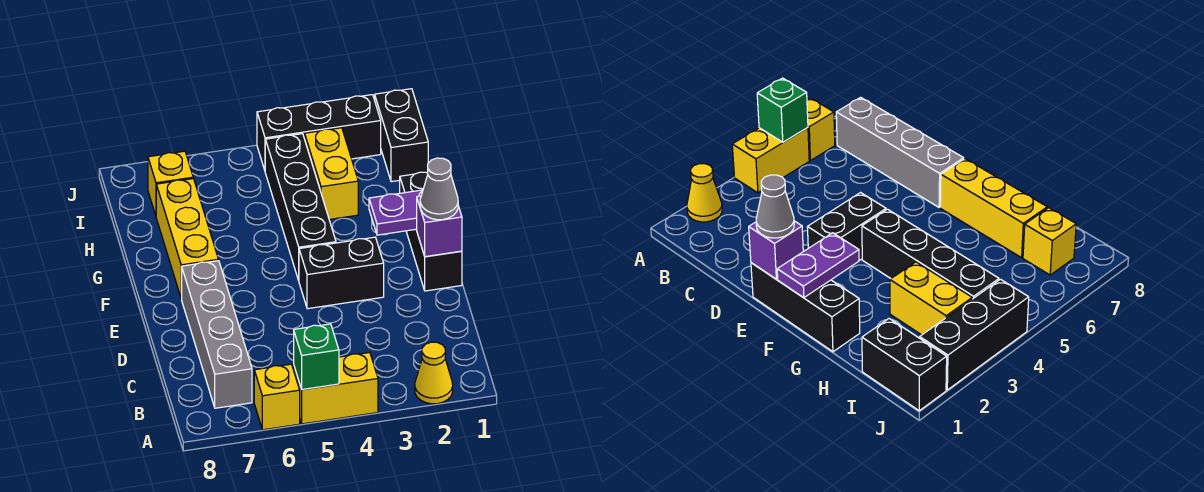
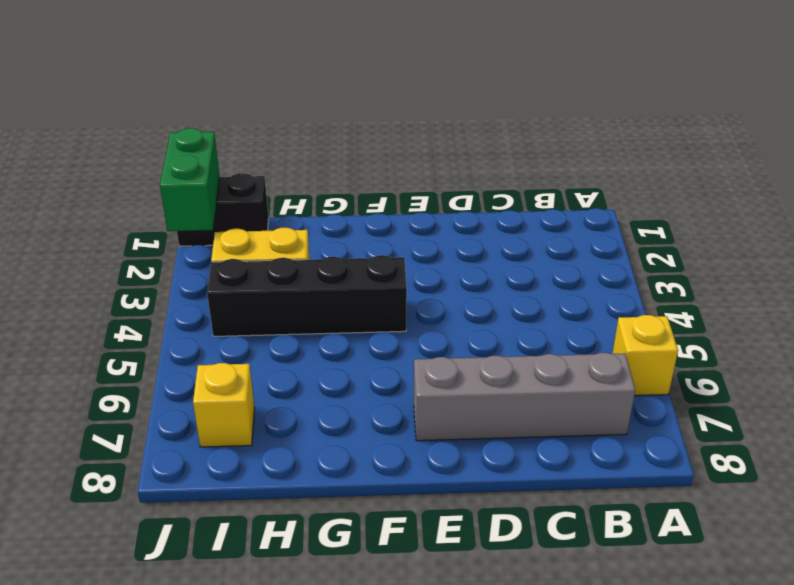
green 1x2 brick [160,128,220,231] -> none
none -> yellow 1x1 cone [415,342,453,404]
none -> yellow 1x2 brick [294,353,378,424]
none -> black 1x3 brick [400,172,462,291]

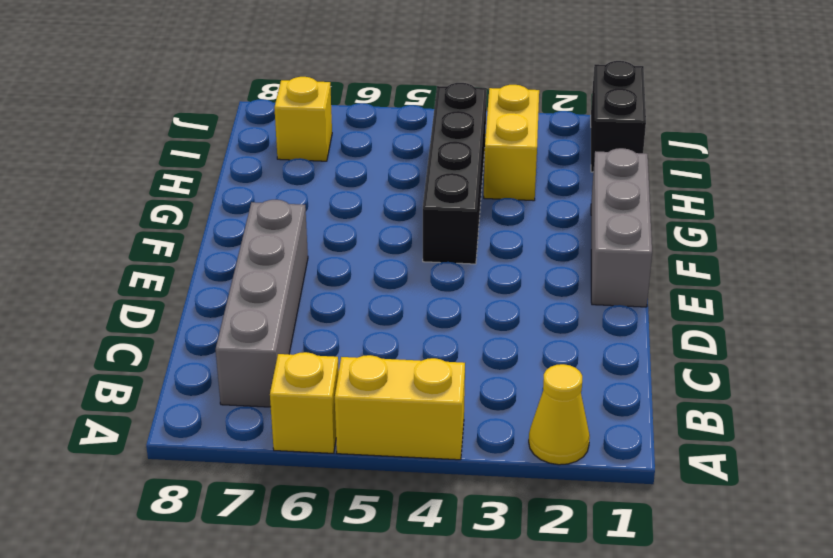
grey 1x3 brick [591,148,652,307] -> black 1x3 brick [400,172,462,291]
none -> black 1x2 brick [299,237,384,309]
none -> yellow 1x3 brick [156,179,218,299]
none -> black 1x3 brick [257,95,381,170]

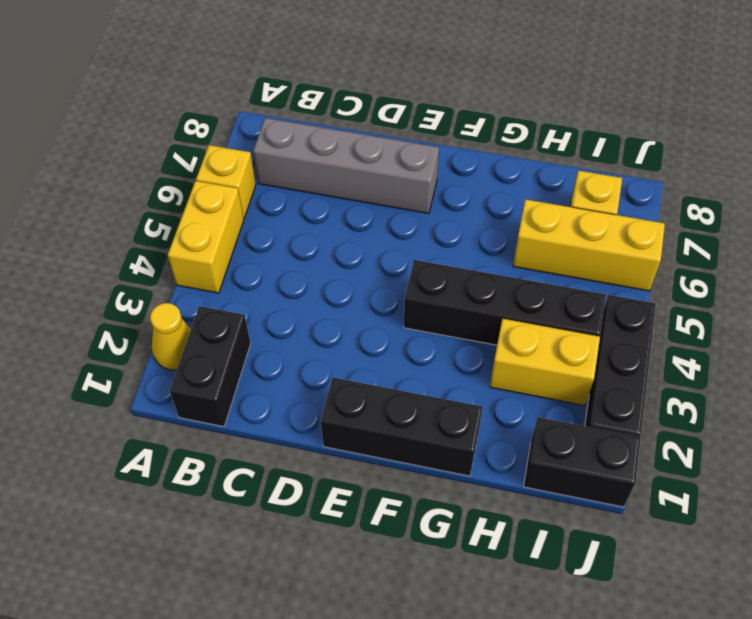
black 1x2 brick [170,306,251,427] -> black 1x2 brick moved to [299,237,384,309]
yellow 1x3 brick [513,199,665,291] -> yellow 1x3 brick moved to [156,179,218,299]
none -> green 1x1 brick [294,324,339,390]
none -> purple 1x1 brick [416,196,462,257]
none -> purple 1x2 plate [369,190,423,235]

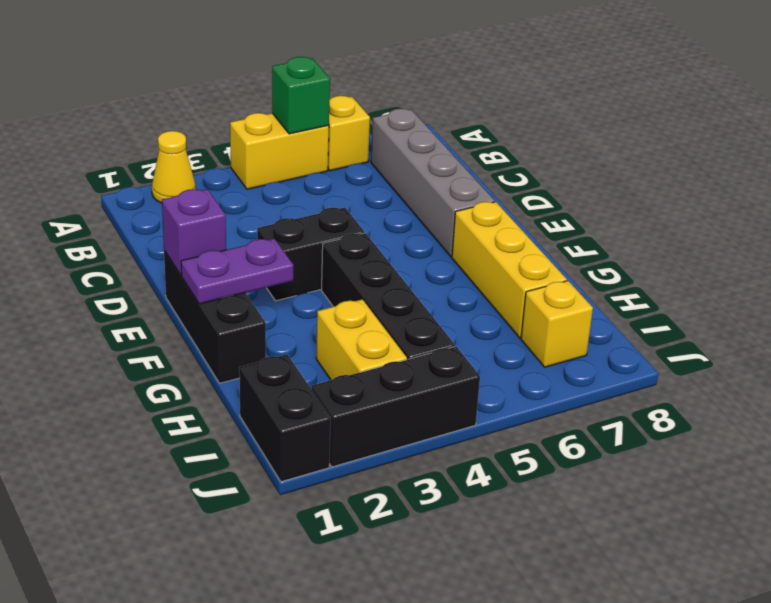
none -> grey 1x1 cone [420,158,458,220]

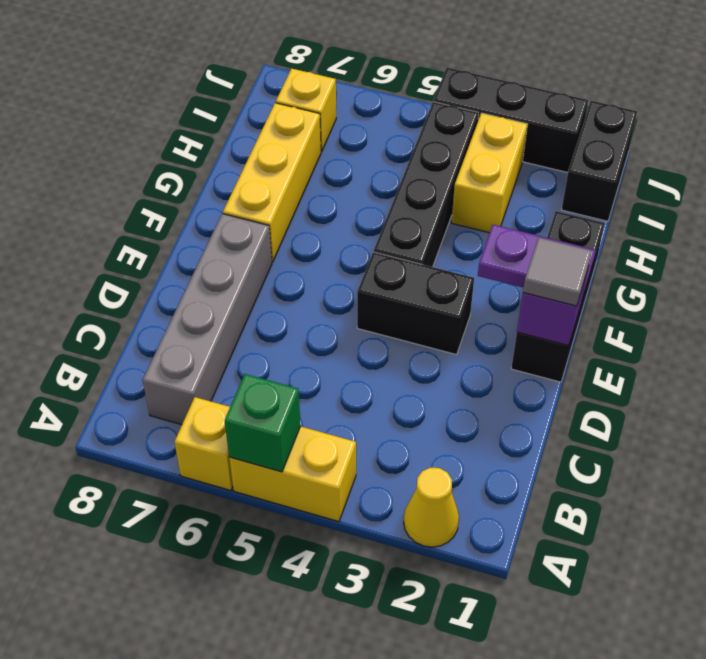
grey 1x1 tile [523,238,592,306] -> grey 1x1 cone [420,158,458,220]

